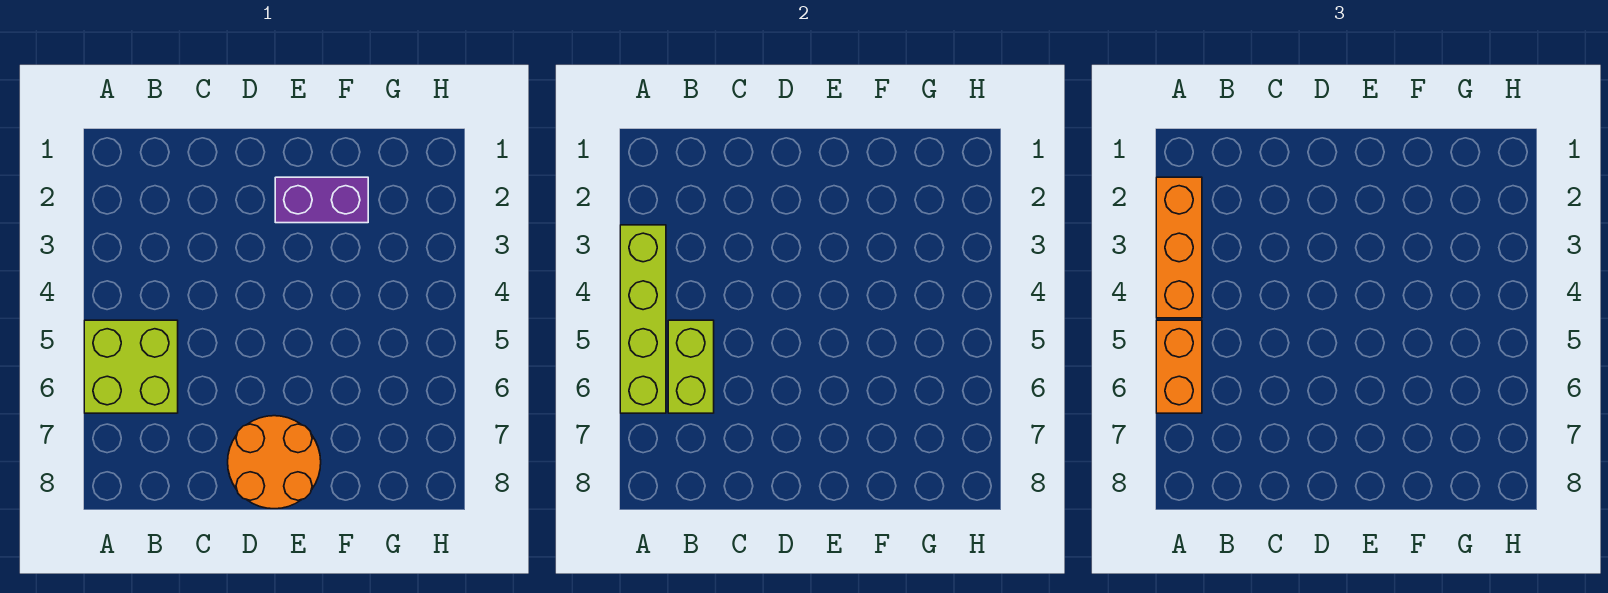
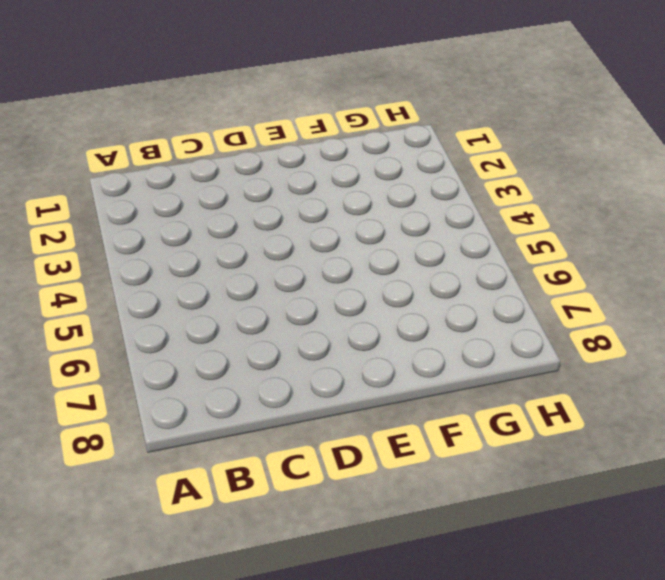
none -> lime 2x2 brick [84,320,178,413]
none -> orange 2x2 round brick [228,416,321,509]

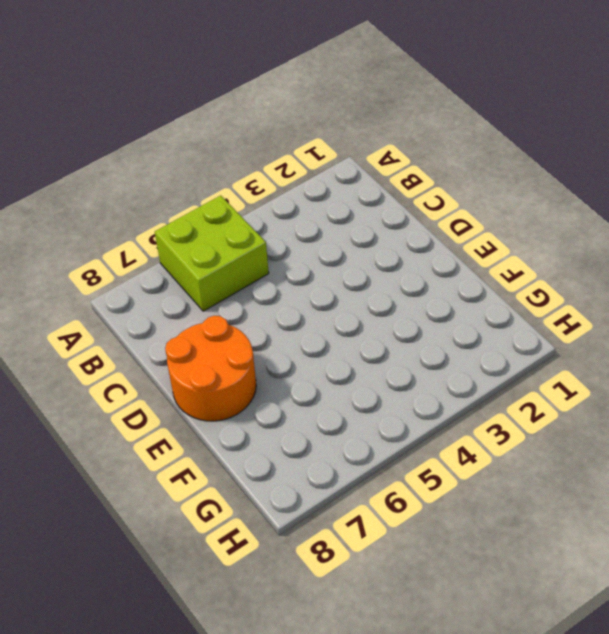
none -> purple 1x2 brick [275,177,368,223]
none -> lime 1x4 brick [620,225,666,413]

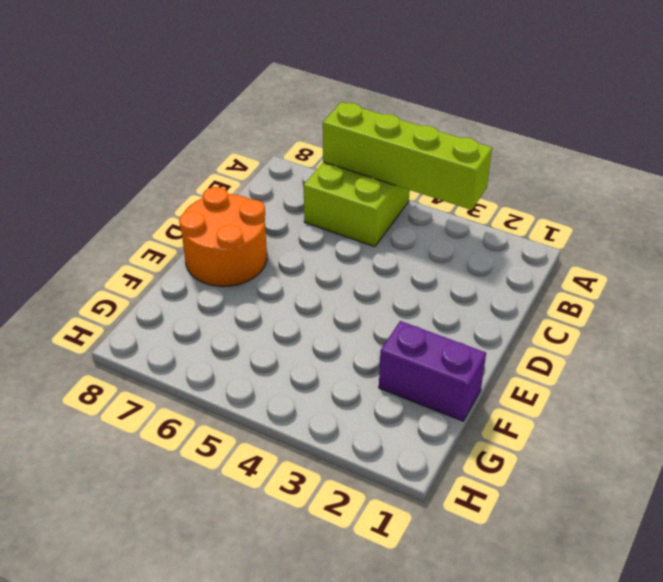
purple 1x2 brick [379,321,486,421] -> purple 1x2 brick turned to [275,177,368,223]
none -> lime 1x2 brick [668,320,714,413]
none -> orange 1x3 brick [1156,177,1202,318]

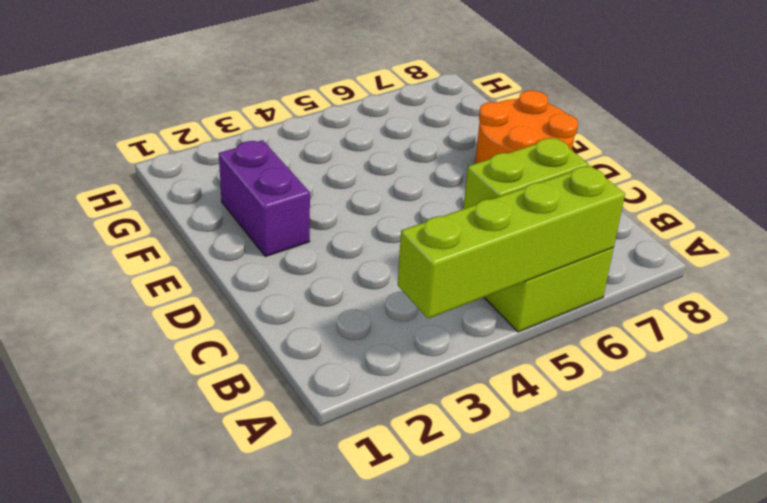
none -> orange 1x3 brick [1156,177,1202,318]
none -> orange 1x2 brick [1156,320,1202,413]

